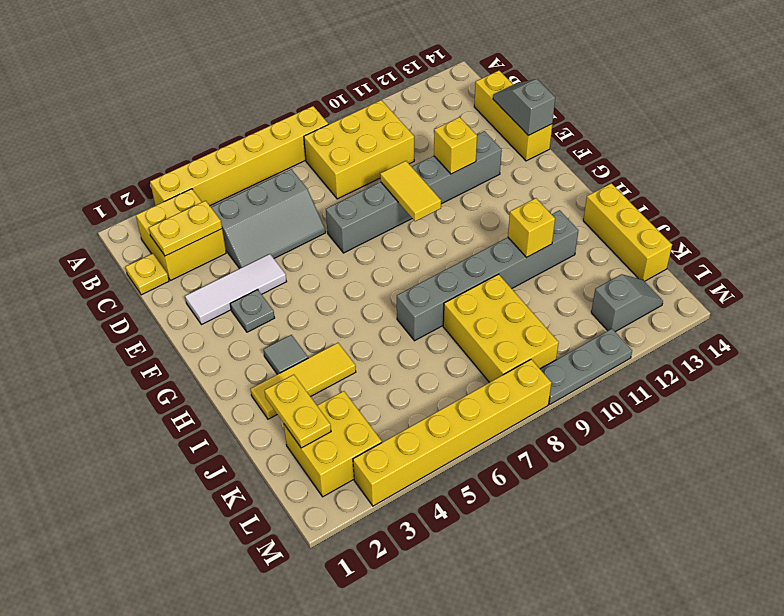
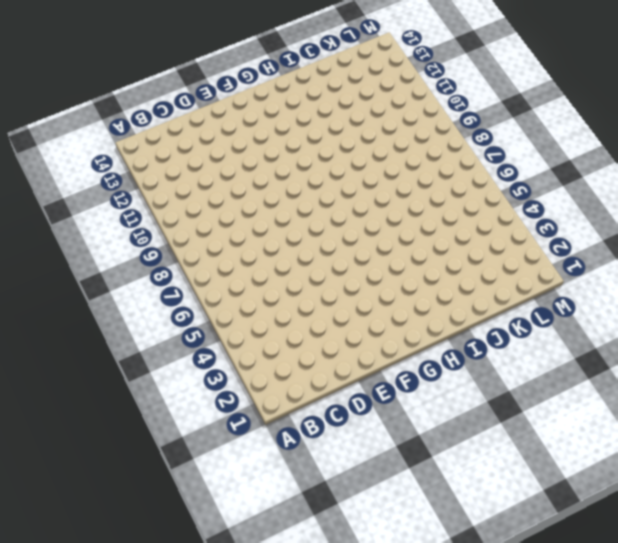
none -> yellow 1x6 brick [150,106,328,206]
none -> yellow 2x2 brick [136,189,226,281]
none -> yellow 2x3 brick [304,100,414,199]

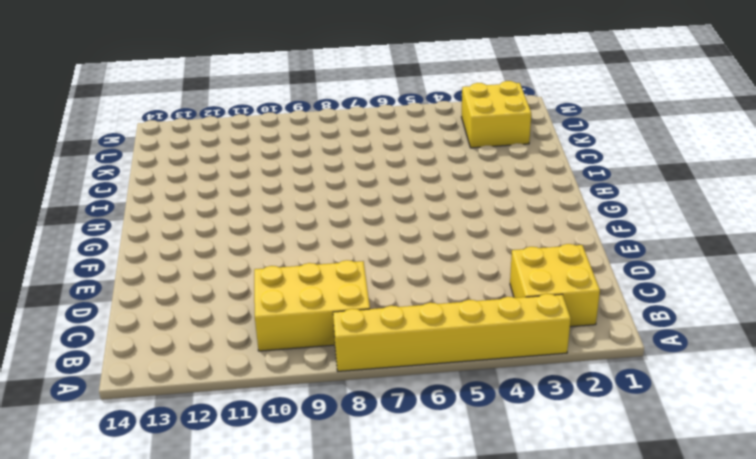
none -> yellow 1x1 plate [126,253,169,295]
none -> grey 2x3 slope [211,169,325,269]
none -> yellow 1x3 brick [474,71,552,161]

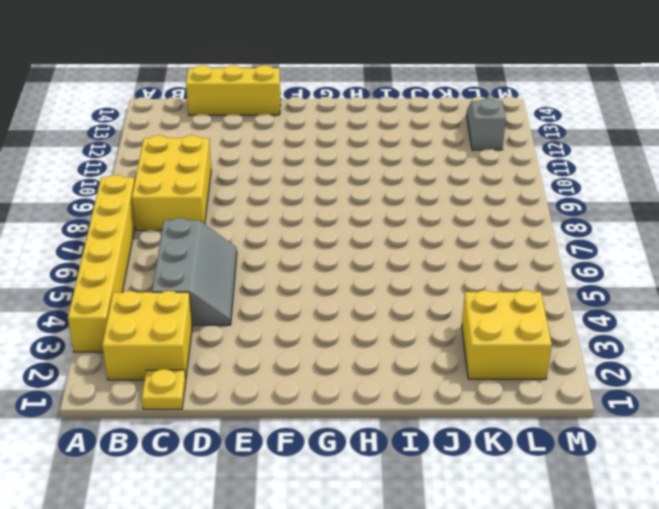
none -> white 1x3 tile [185,254,287,325]
none -> grey 1x6 brick [326,131,502,253]
none -> grey 1x1 plate [230,290,275,332]

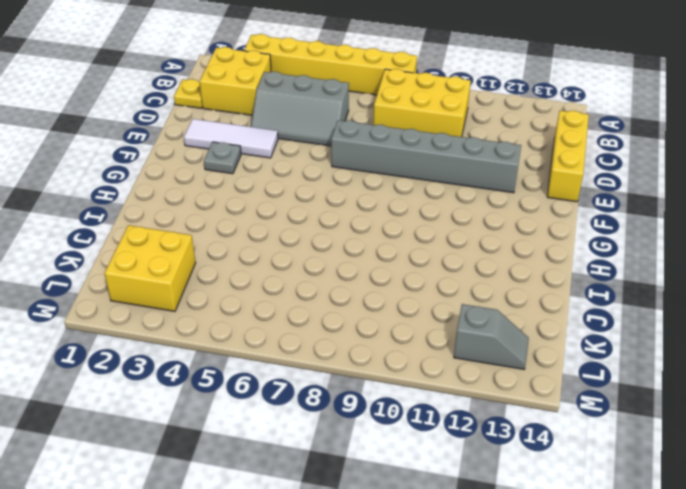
none -> grey 1x1 tile [263,335,308,374]
none -> yellow 1x3 tile [251,343,356,419]
none -> grey 1x6 brick [397,210,579,341]

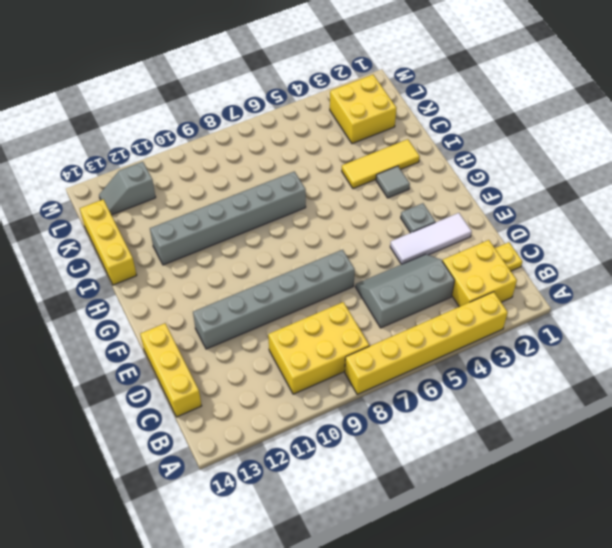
none -> yellow 2x3 brick [443,274,559,382]
none -> yellow 1x6 brick [353,359,551,506]
none -> grey 1x3 plate [540,329,632,404]

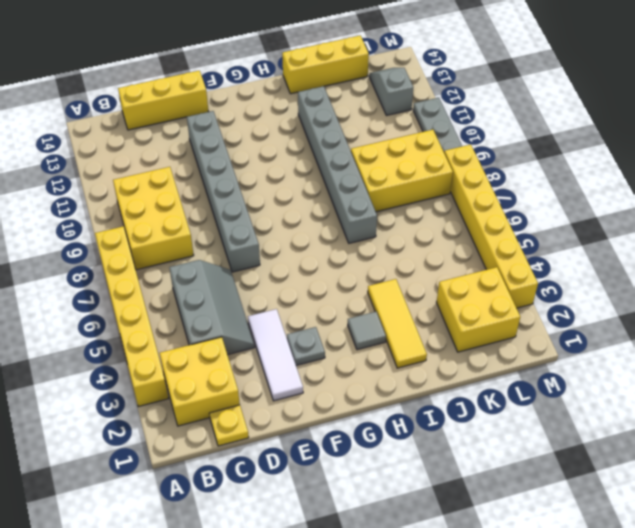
none -> yellow 1x2 plate [149,201,222,256]
none -> grey 1x2 slope [493,79,555,135]
none -> yellow 1x2 tile [380,161,441,221]

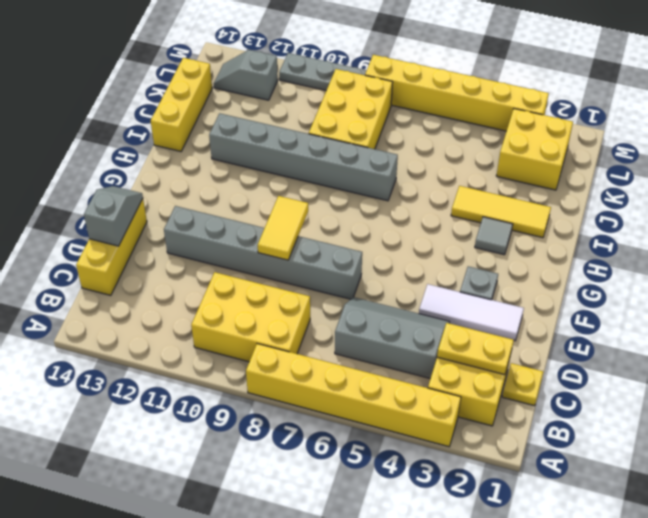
grey 1x2 slope [84,186,143,246] -> grey 1x2 slope turned to [493,79,555,135]
none -> yellow 1x1 brick [434,117,477,174]
none -> yellow 1x1 brick [508,198,555,258]
none -> yellow 1x2 plate [264,375,331,448]

